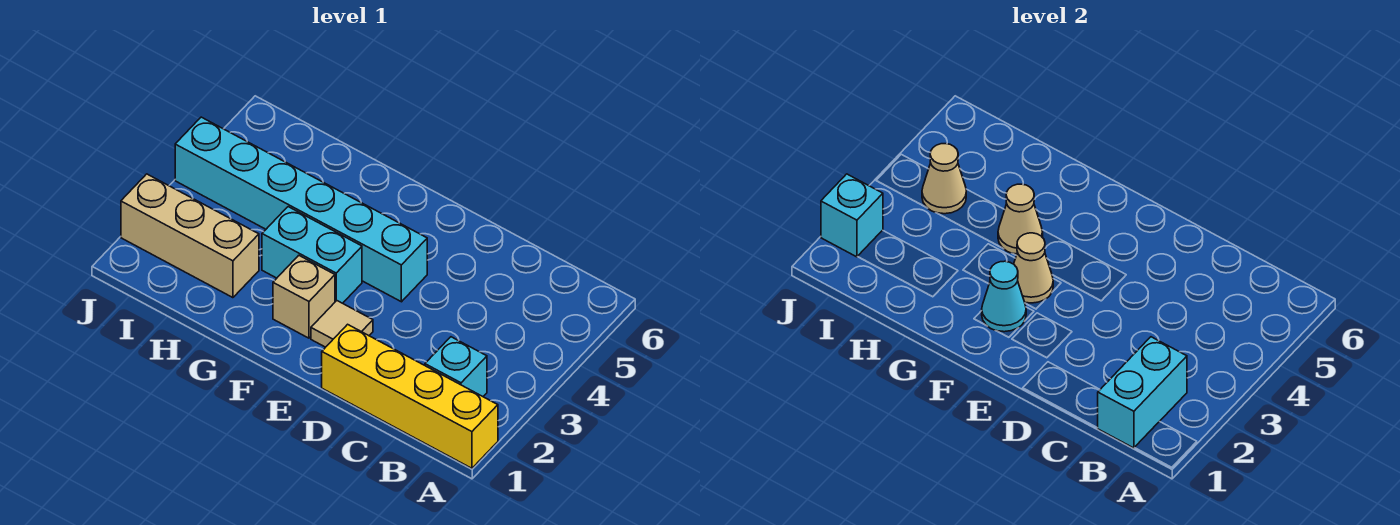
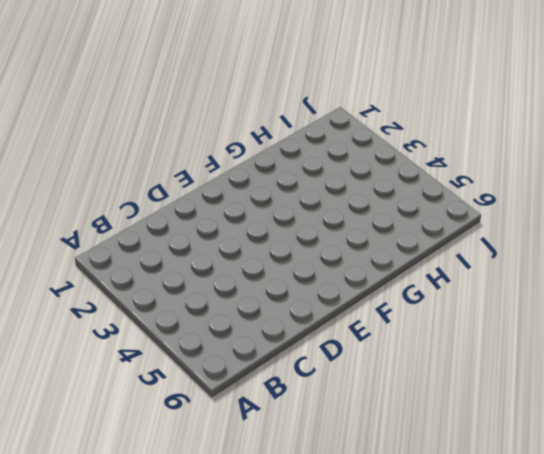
none -> yellow 1x4 brick [322,324,498,468]
none -> cyan 1x1 brick [425,337,487,396]
none -> tan 1x1 tile [311,301,373,347]

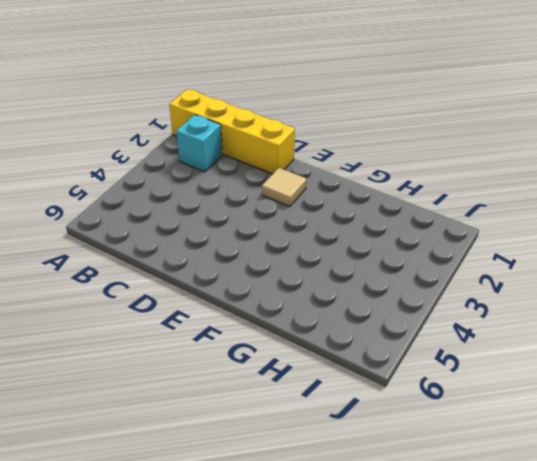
none -> cyan 1x6 brick [175,117,427,302]
none -> tan 1x1 brick [273,256,335,338]
none -> cyan 1x2 brick [262,207,362,303]

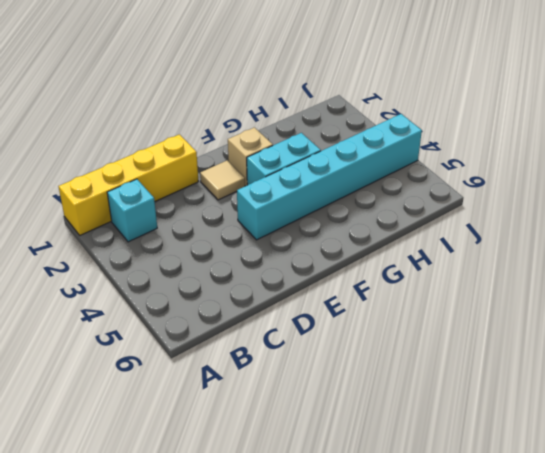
none -> tan 1x3 brick [121,174,259,298]
none -> cyan 1x2 brick [1098,337,1187,448]
none -> cyan 1x1 cone [982,261,1026,332]

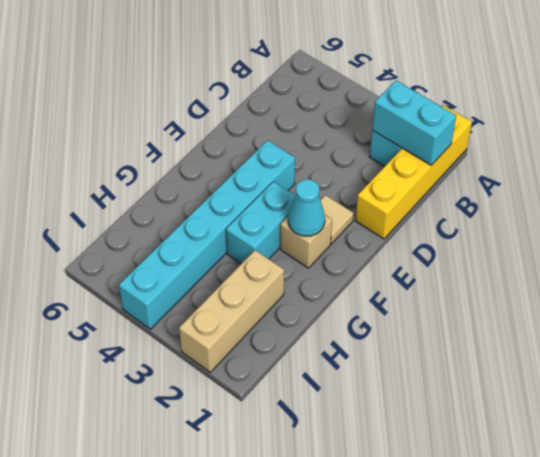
none -> tan 1x1 cone [1014,233,1053,303]
none -> tan 1x1 cone [998,184,1043,254]
none -> tan 1x1 cone [922,144,966,214]

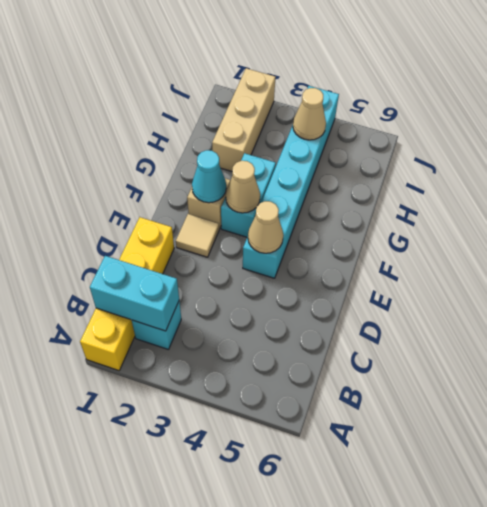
tan 1x1 cone [248,201,283,253] -> tan 1x1 cone moved to [998,184,1043,254]
none -> cyan 1x1 brick [821,174,883,257]

